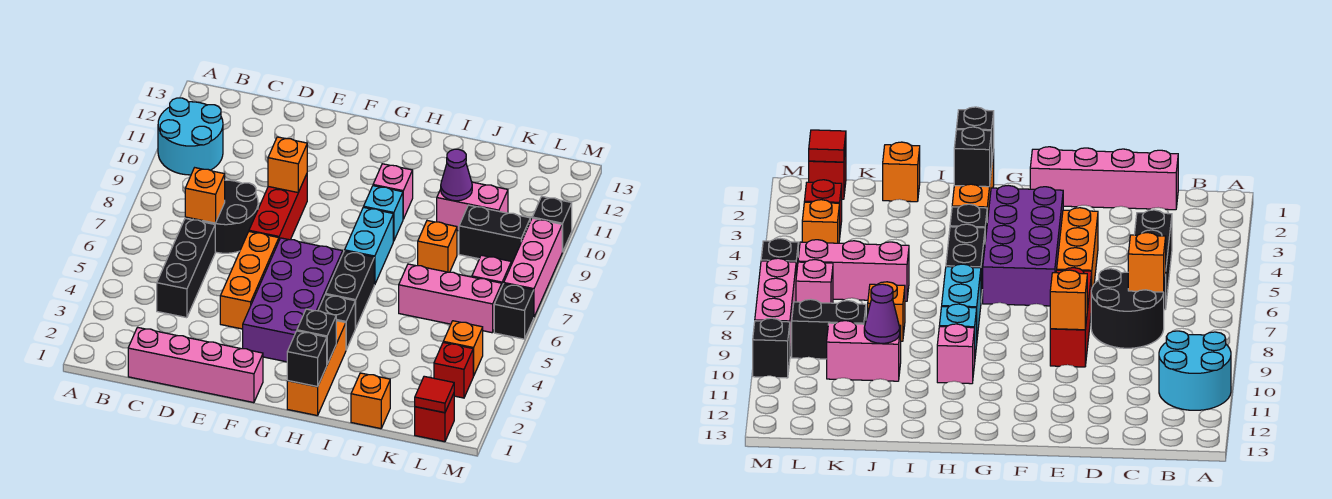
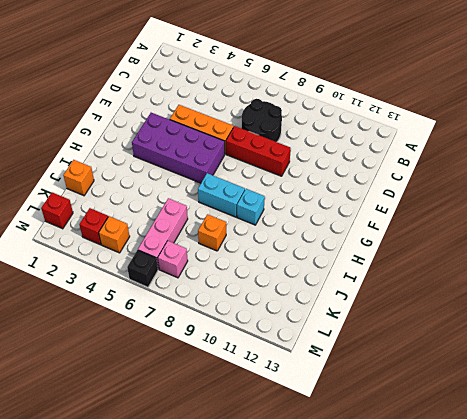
none -> cyan 2x2 round brick [158,98,223,175]
none -> pink 1x4 brick [128,327,263,403]
none -> black 1x3 brick [157,218,215,318]
none -> orange 1x3 brick [287,321,346,416]

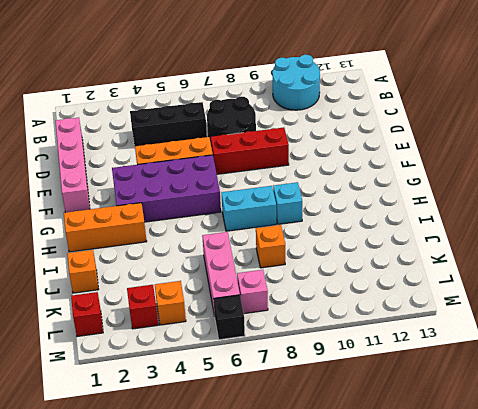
none -> black 1x1 brick [318,295,355,350]
none -> black 1x2 brick [326,251,374,328]
none -> pink 1x1 brick [373,164,413,219]
none -> pink 1x2 brick [437,182,508,231]

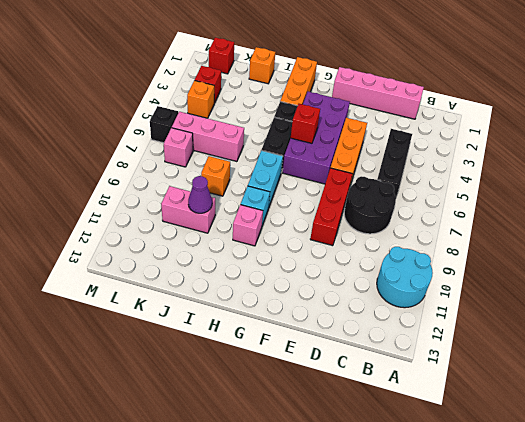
red 1x1 brick [291,104,320,143] -> none
none -> black 1x2 brick [459,205,530,265]
none -> pink 1x3 brick [504,218,562,317]
none -> black 1x1 brick [532,197,572,252]
none -> orange 1x1 brick [185,168,225,223]

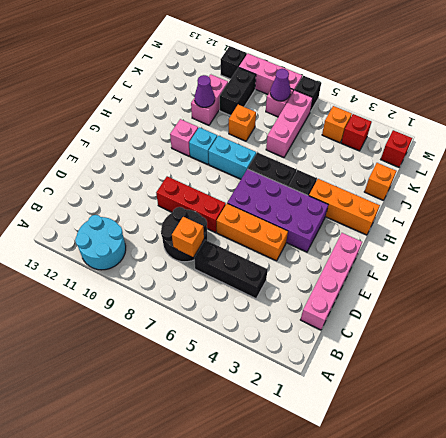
purple 1x1 cone [270,69,291,101] -> none
none -> orange 1x1 brick [268,137,307,192]
none -> black 1x1 brick [287,331,327,387]
none -> black 1x1 brick [297,309,336,364]
none -> red 1x1 tile [415,376,454,413]

